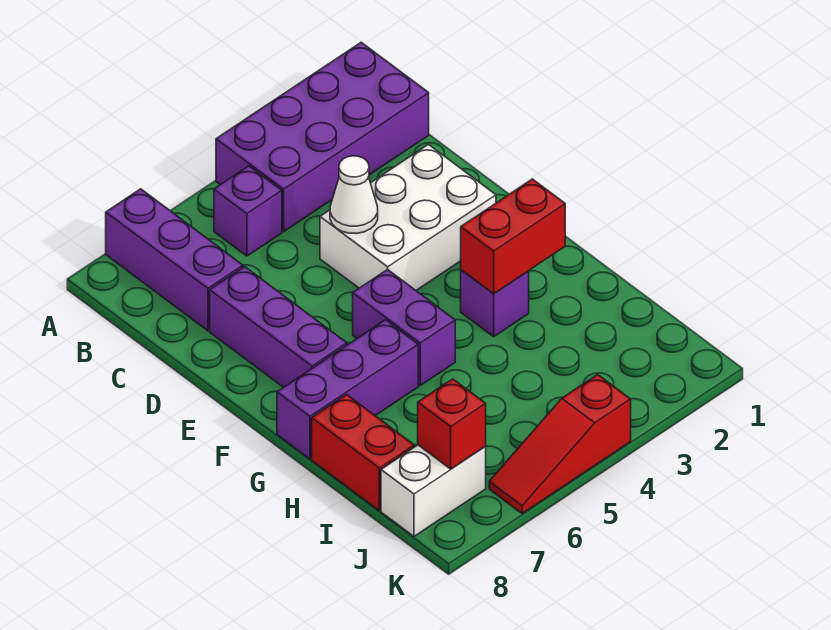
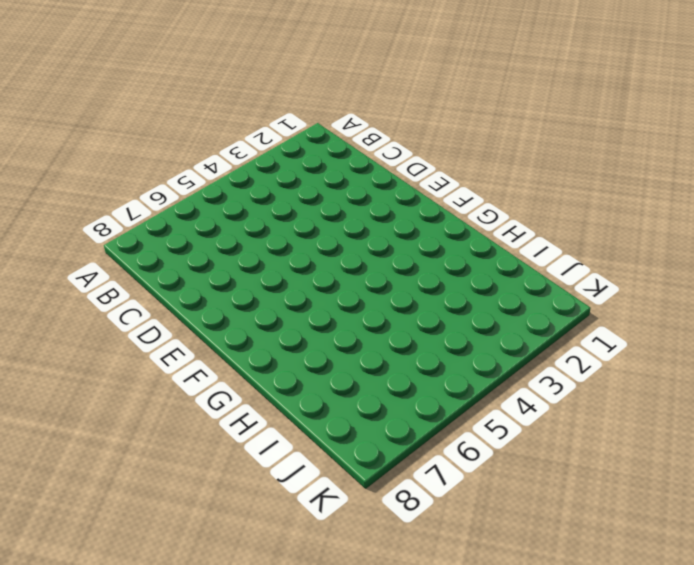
none -> purple 2x4 brick [216,42,429,232]
none -> purple 1x3 brick [106,189,243,331]
none -> purple 1x1 brick [214,166,282,256]

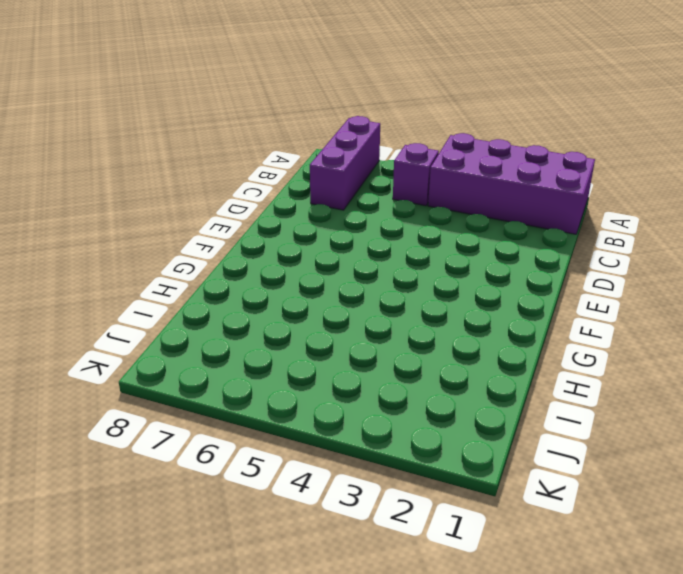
none -> white 2x3 brick [320,144,496,290]
none -> purple 1x3 brick [210,267,347,387]
none -> purple 1x2 brick [353,269,455,385]

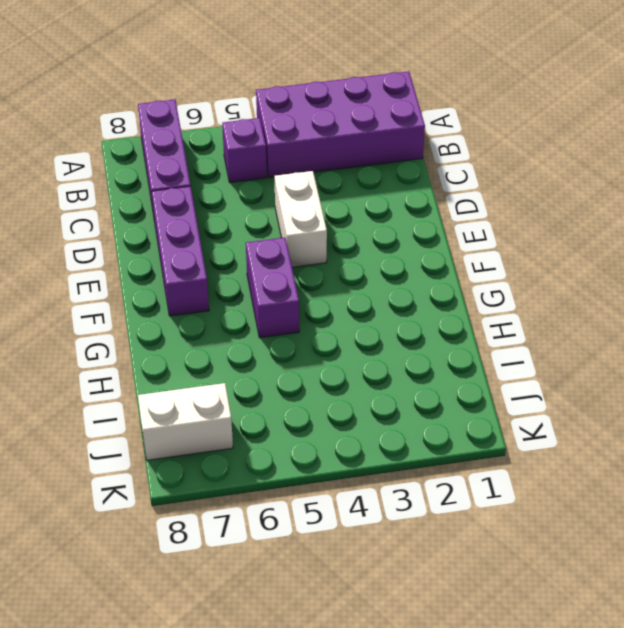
white 1x2 brick [274,171,327,267] -> white 2x3 brick [320,144,496,290]
none -> purple 1x1 brick [461,270,529,337]
none -> purple 1x3 brick [277,320,418,459]
none -> red 1x2 brick [312,395,414,511]

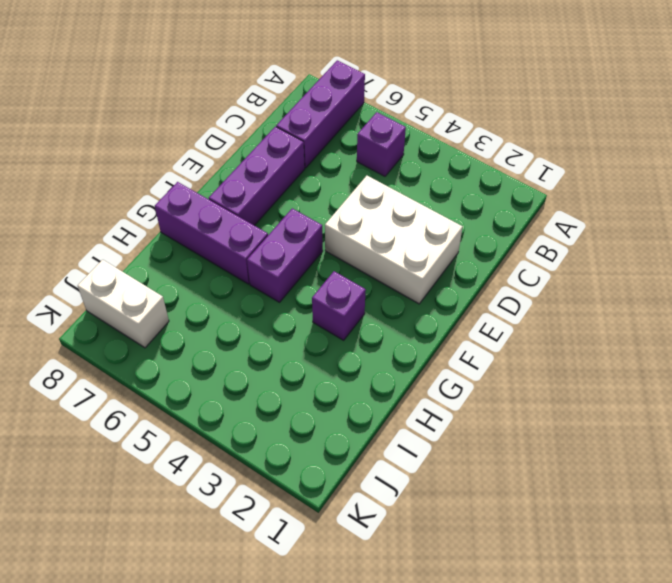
none -> purple 2x4 brick [216,42,429,232]
none -> red 1x2 brick [312,395,414,511]
none -> red 1x3 slope [489,375,631,513]

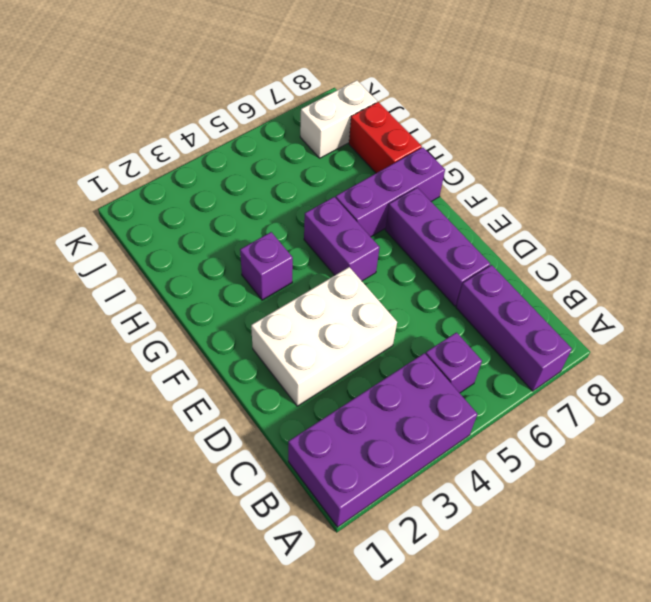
none -> red 1x3 slope [489,375,631,513]
none -> white 1x1 cone [330,156,378,234]
none -> red 1x2 brick [461,179,565,293]

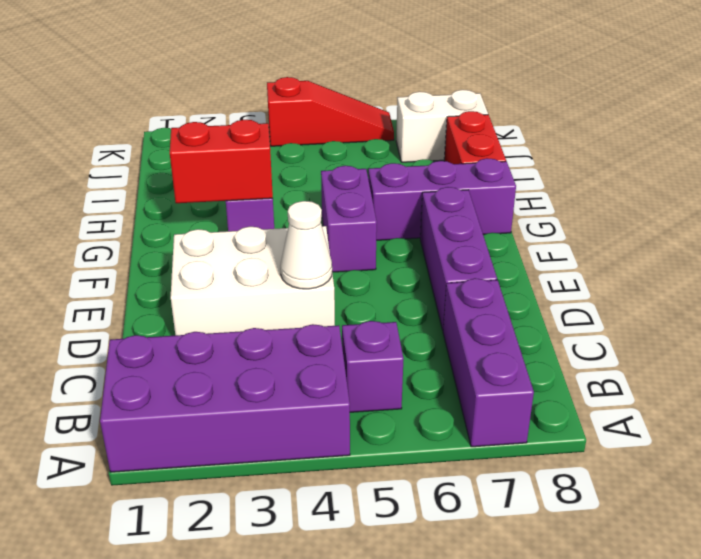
none -> red 1x1 brick [418,379,486,469]

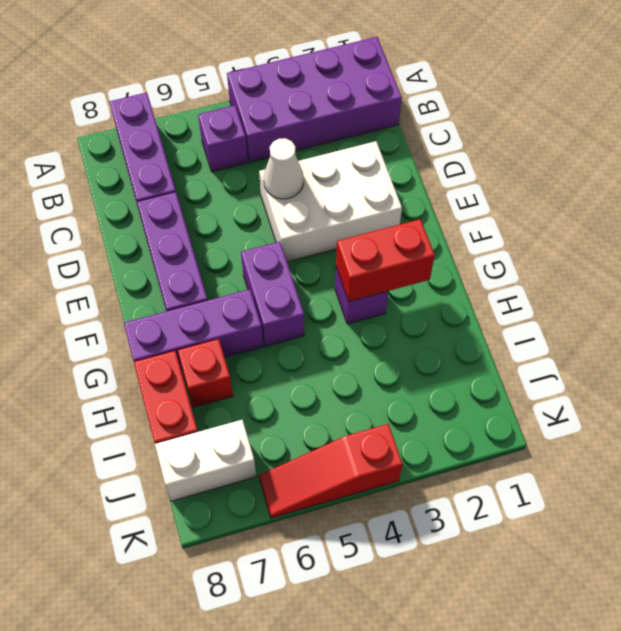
red 1x1 brick [178,339,233,408] -> red 1x1 brick moved to [418,379,486,469]

